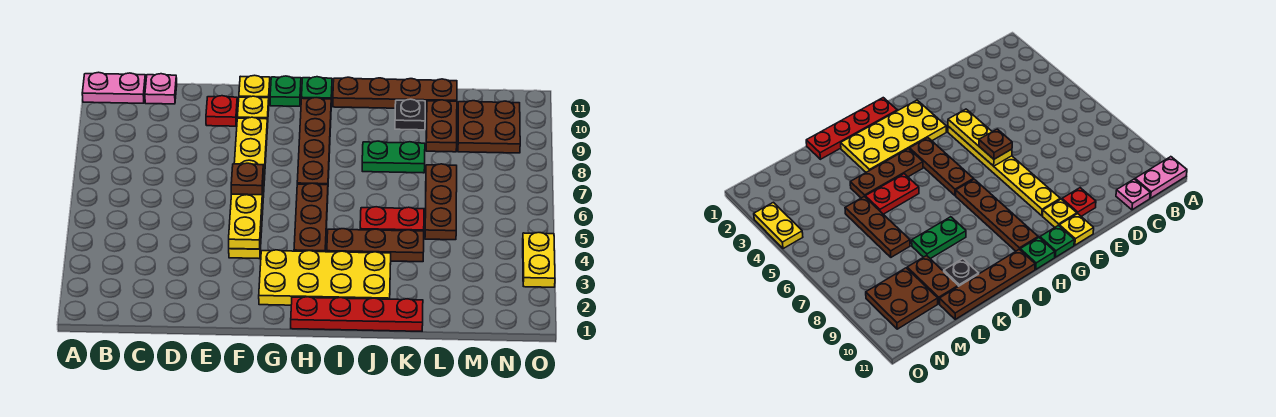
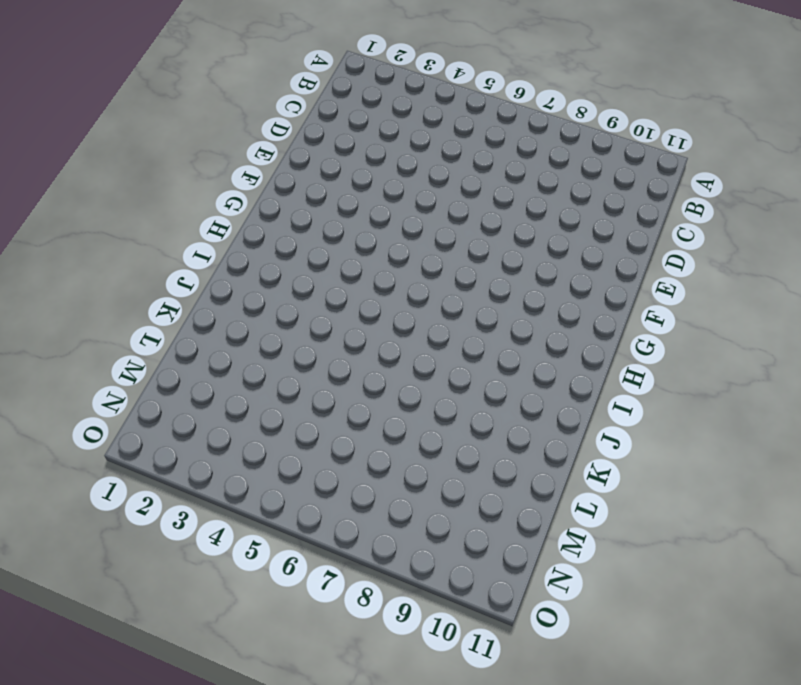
none -> pink 1x2 plate [82,72,146,103]
none -> pink 1x1 plate [145,74,177,104]
none -> red 1x1 plate [206,96,237,126]

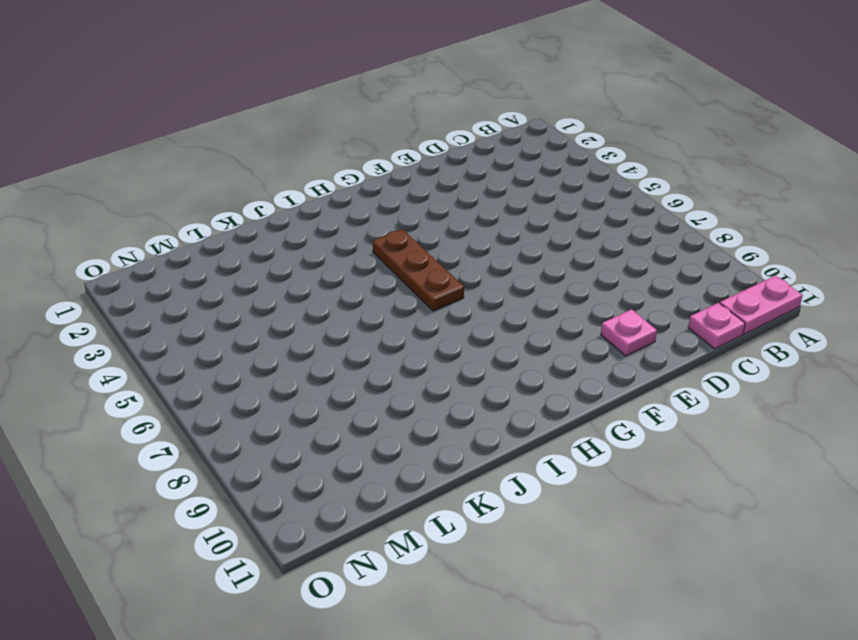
pink 1x1 plate [601,309,657,356] -> red 1x1 plate [206,96,237,126]
none -> yellow 1x6 plate [229,117,268,259]
none -> yellow 1x1 plate [237,96,269,126]
none -> yellow 1x1 plate [239,75,270,98]

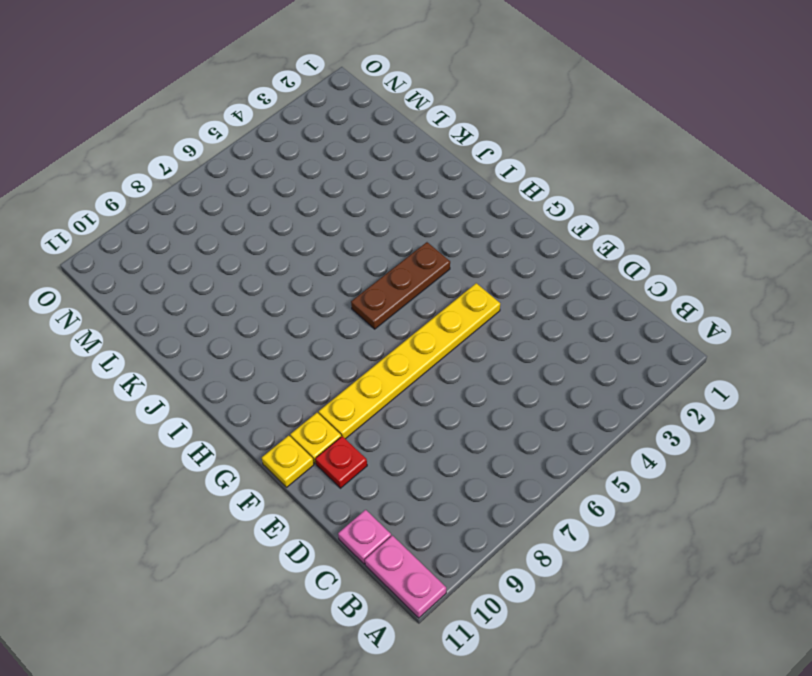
none -> yellow 2x4 plate [259,250,391,305]
none -> green 1x1 plate [270,76,301,106]
none -> red 1x4 plate [291,297,423,331]

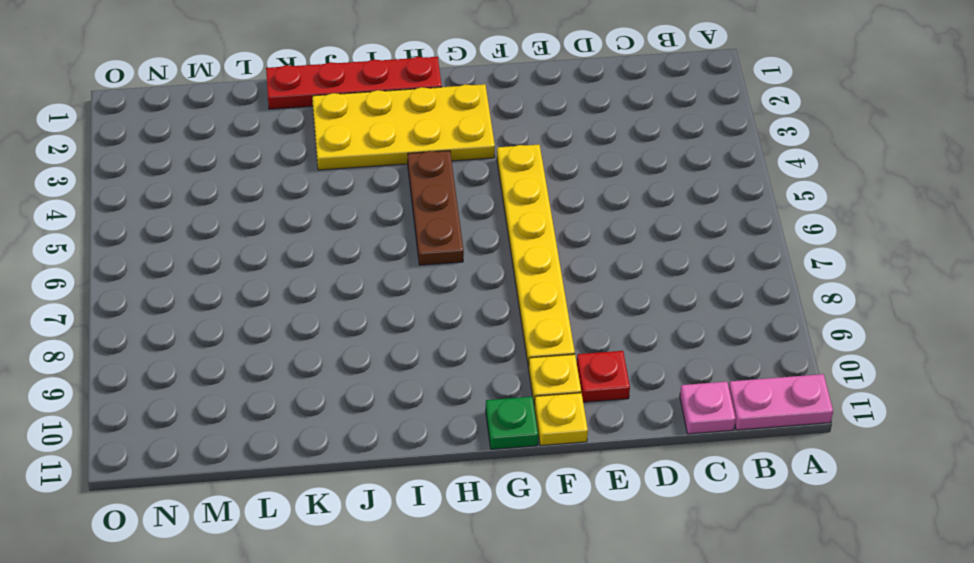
none -> brown 1x4 plate [297,98,331,185]
none -> green 1x1 plate [302,77,332,103]
none -> brown 1x3 plate [327,229,424,262]

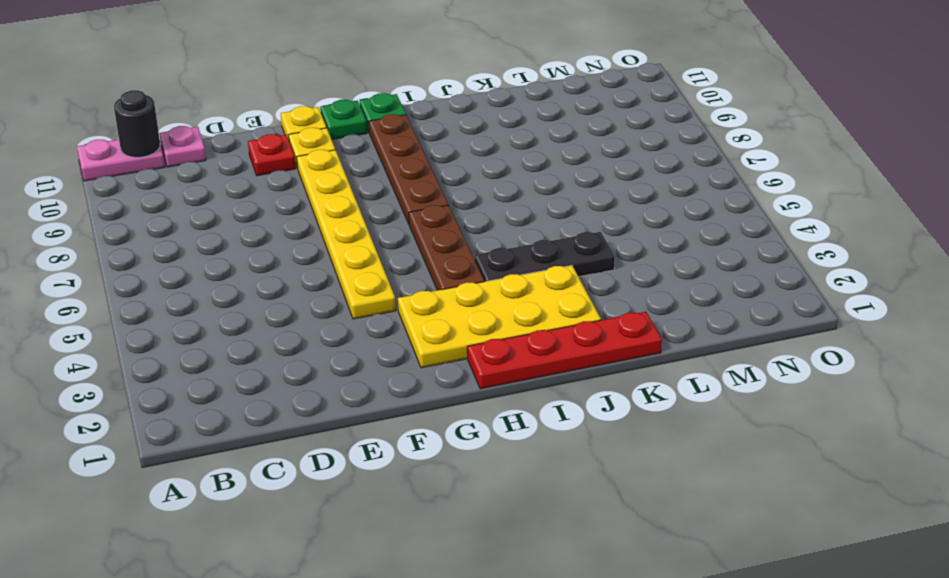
black 1x1 round brick [114,90,160,157] -> none
black 1x3 plate [474,232,615,282] -> brown 1x3 plate [327,229,424,262]
none -> brown 1x4 plate [333,77,457,109]
none -> red 1x2 plate [360,207,424,231]
none -> green 1x2 plate [362,141,425,173]

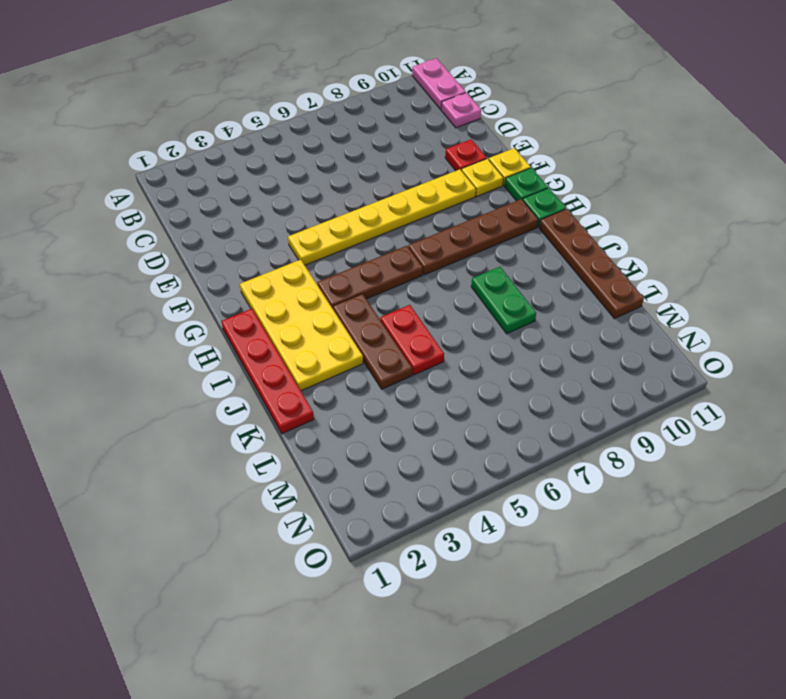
none -> black 1x1 plate [395,99,425,130]
none -> brown 1x3 plate [425,164,457,240]
none -> brown 1x2 plate [426,100,457,152]

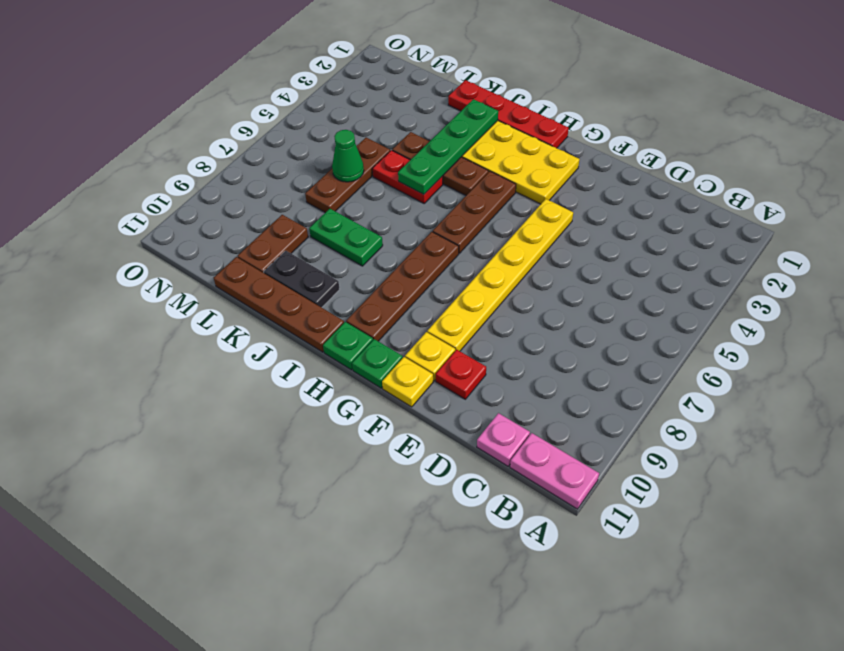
green 1x4 plate [398,99,498,195] -> none
black 1x2 plate [264,251,340,308] -> black 1x1 plate [395,99,425,130]
green 1x1 cone [332,130,364,182] -> none
none -> brown 2x2 plate [458,101,520,153]
none -> yellow 1x2 plate [523,233,555,287]
none -> yellow 1x3 plate [229,175,264,249]

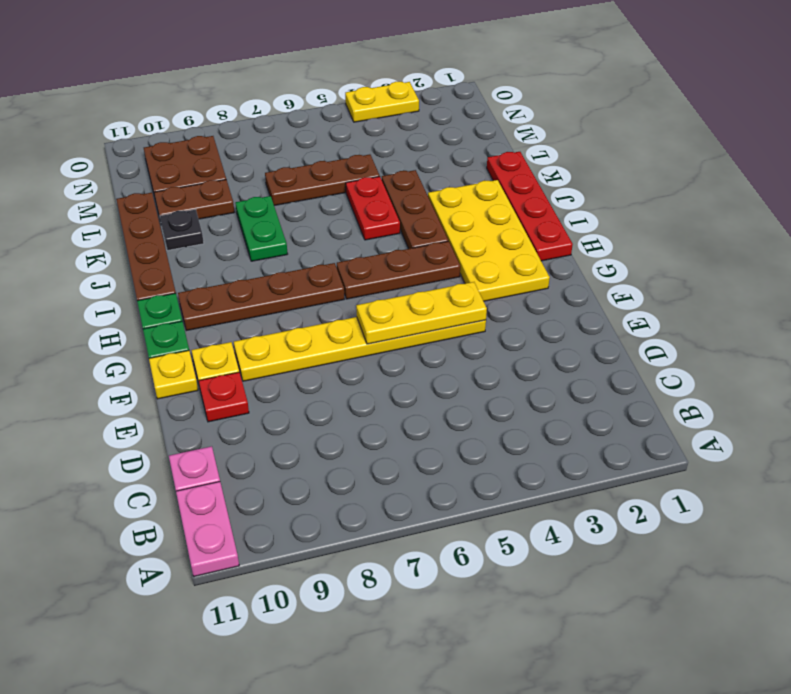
none -> brown 1x1 plate [231,163,264,195]

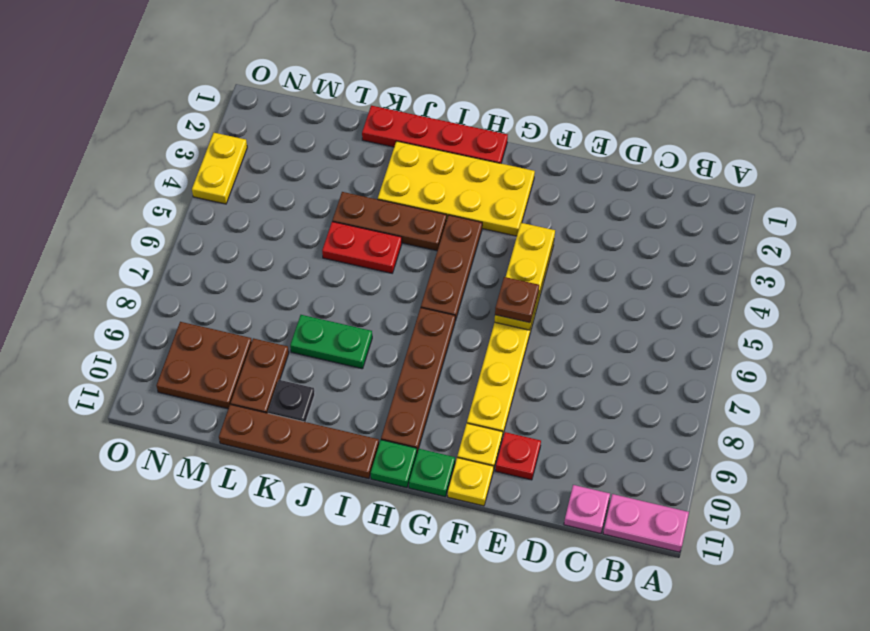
none -> brown 1x3 plate [425,164,457,240]

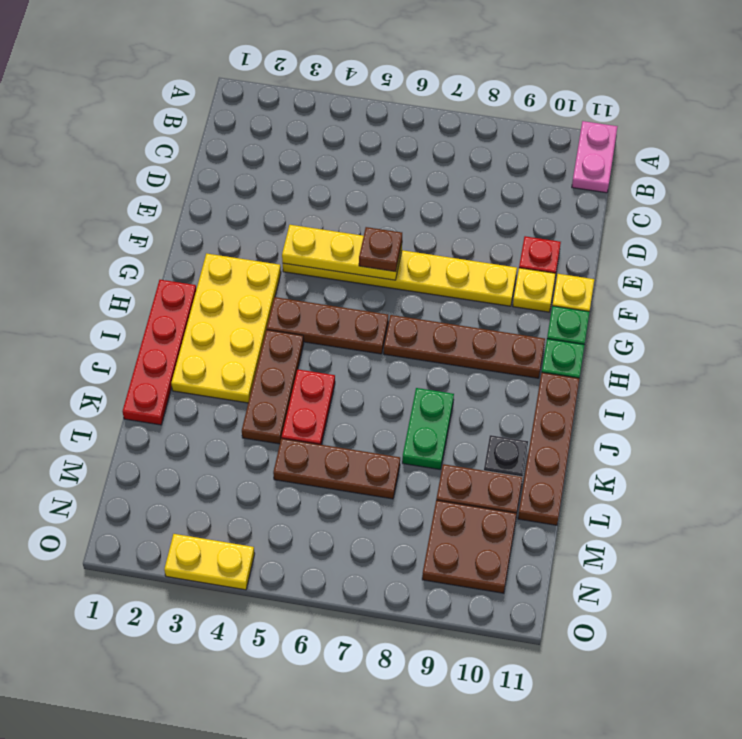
none -> pink 1x1 plate [145,74,177,104]

